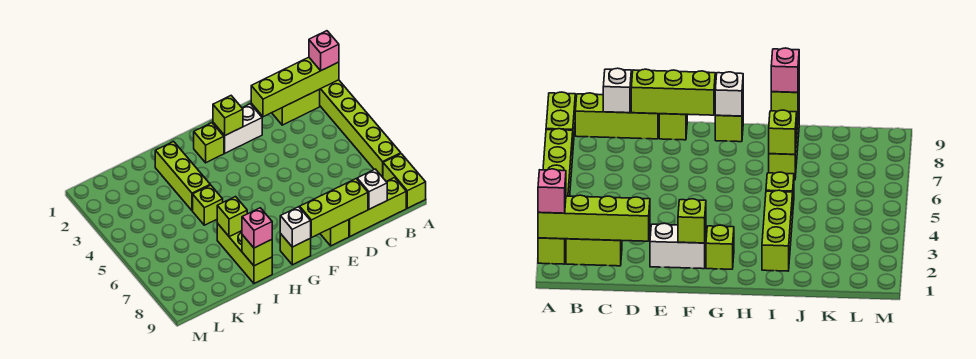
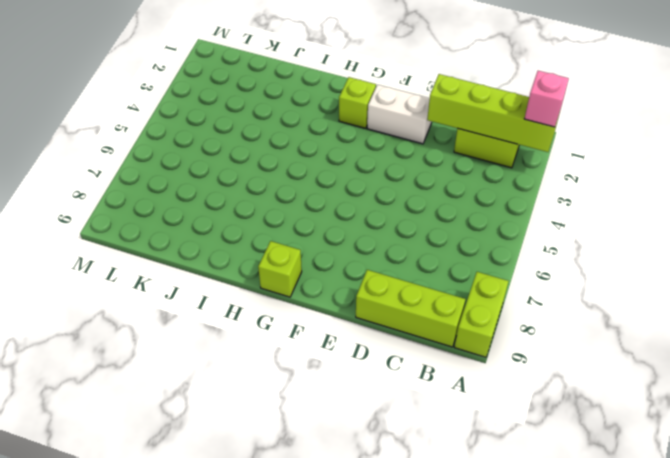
none -> lime 1x6 brick [320,80,401,177]
none -> lime 1x1 brick [320,220,349,246]
none -> lime 1x3 brick [155,141,210,211]

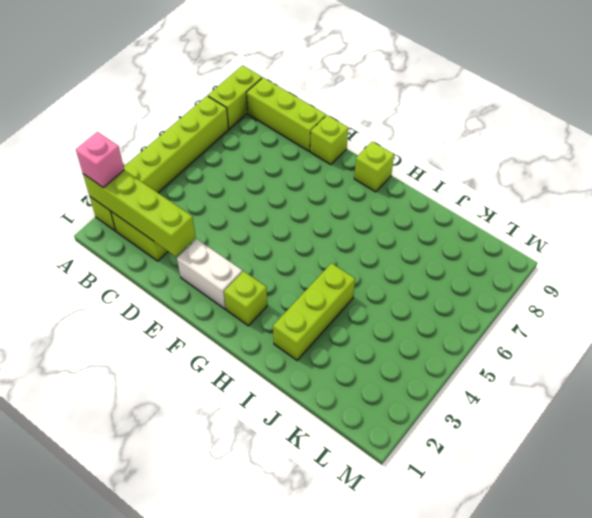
none -> lime 1x1 brick [193,185,223,225]
none -> lime 1x3 brick [217,223,272,283]
none -> white 1x1 brick [357,169,387,209]

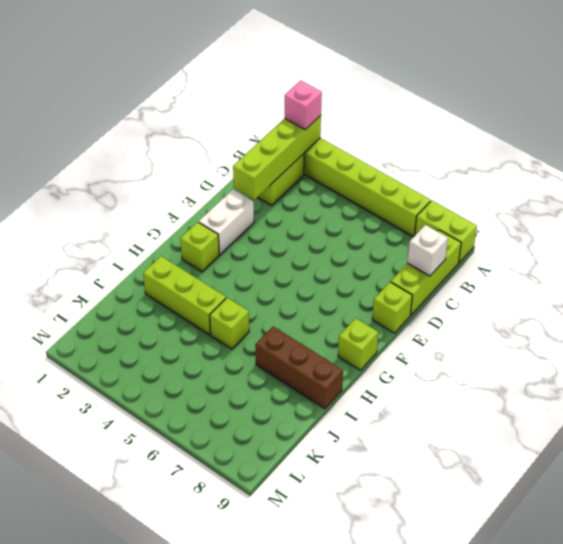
brown 1x3 brick [255,326,343,409] -> lime 1x3 brick [217,223,272,283]
none -> lime 1x3 brick [300,179,368,238]
none -> lime 1x1 brick [213,96,243,135]
none -> white 1x1 brick [280,207,311,247]

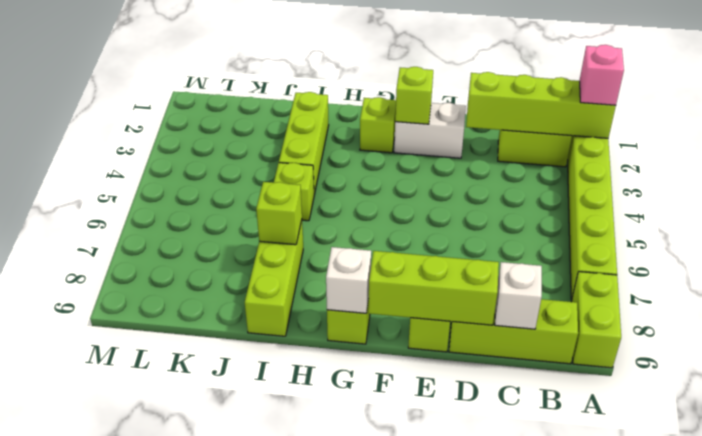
none -> lime 1x1 brick [242,235,272,266]
none -> pink 1x1 brick [242,208,272,248]

